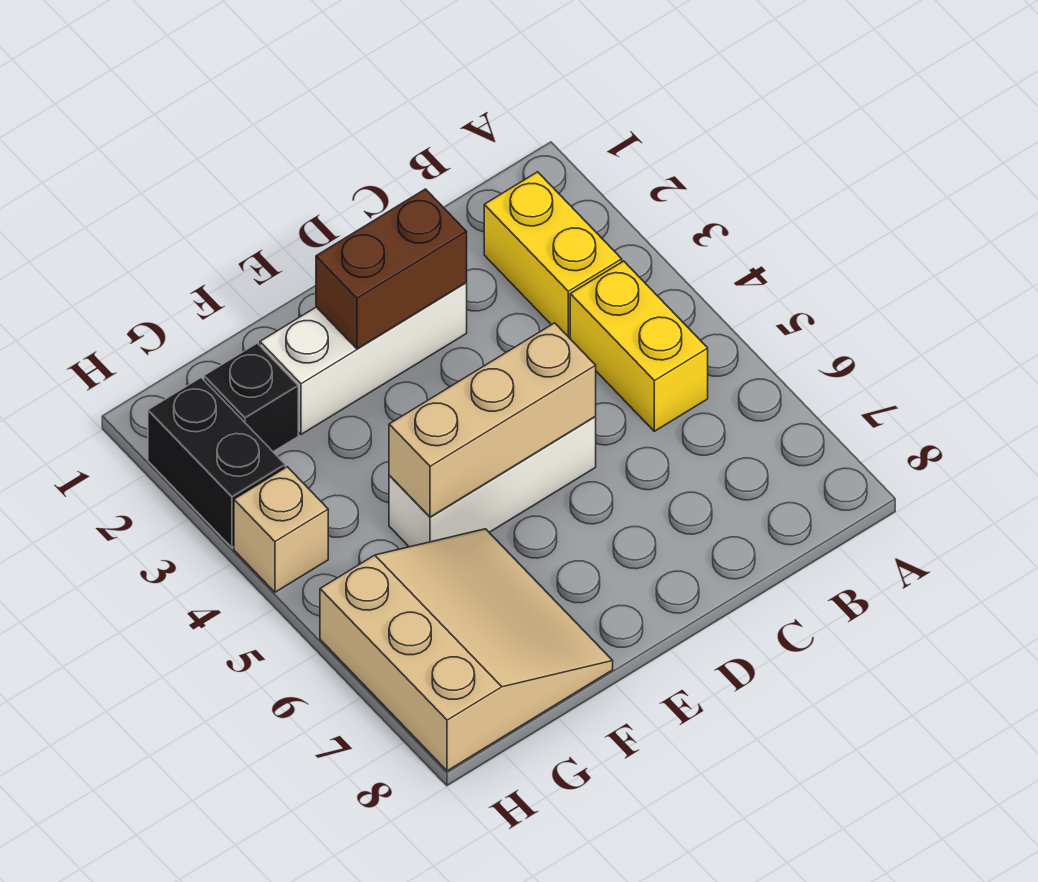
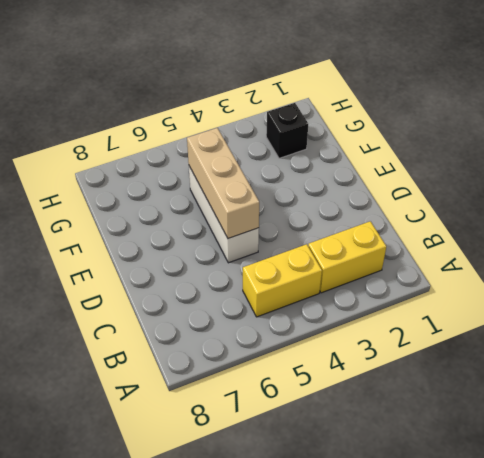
none -> white 1x3 brick [260,283,467,434]
none -> tan 3x3 slope [320,529,613,771]

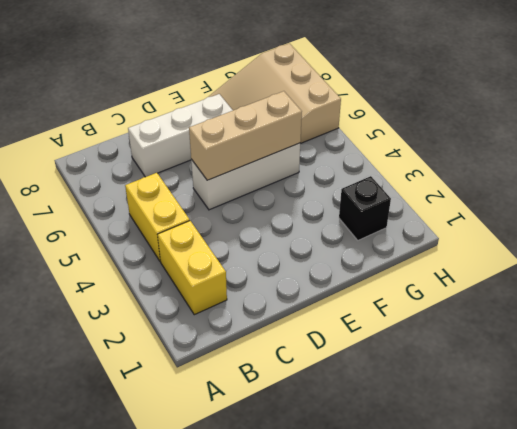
white 1x3 brick [128,94,233,177] -> white 1x3 brick moved to [260,283,467,434]
none -> black 1x2 brick [148,378,285,548]
none -> tan 1x1 brick [234,467,328,592]

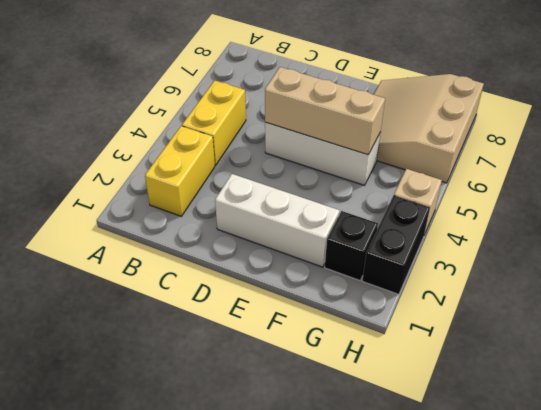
none -> brown 1x2 brick [316,189,467,349]

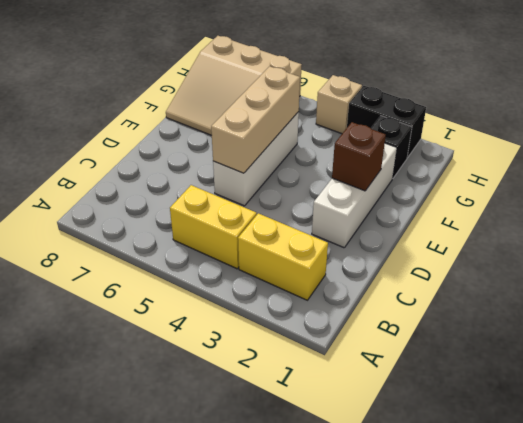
brown 1x1 brick [332,122,386,191] -> brown 1x2 brick [316,189,467,349]

